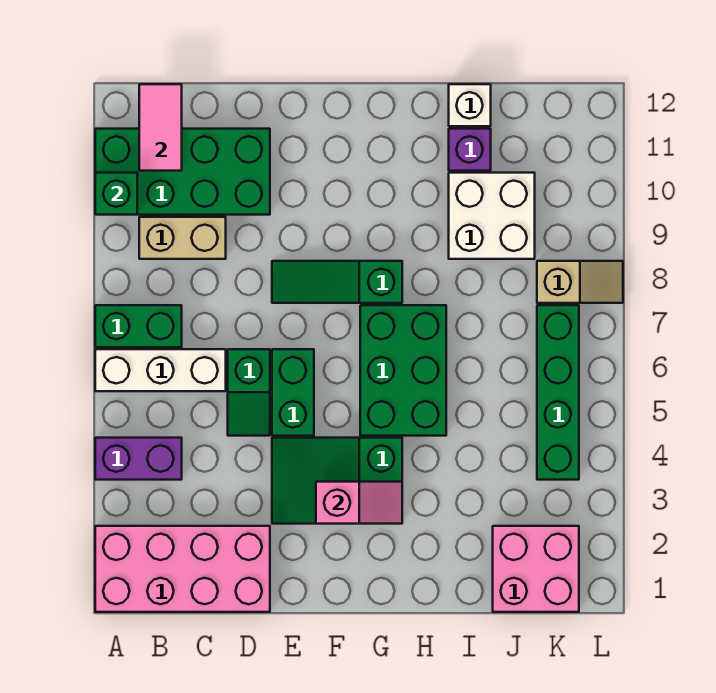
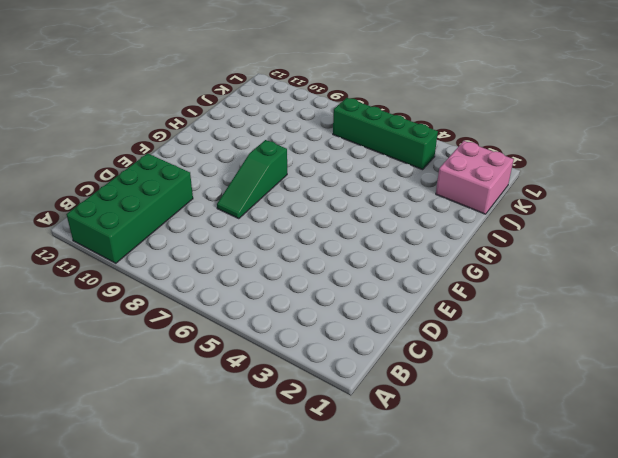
none -> pink 2x4 brick [95,526,270,612]
none -> purple 1x2 brick [95,438,182,480]
none -> white 1x3 brick [95,349,226,391]

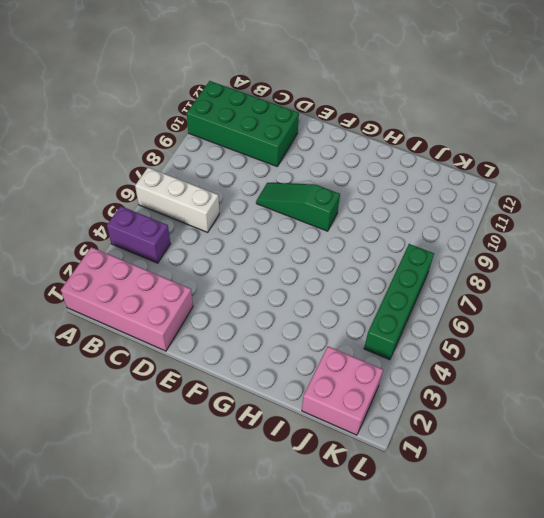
none -> green 1x2 brick [95,305,182,347]
none -> tan 1x2 brick [139,217,226,259]
none -> green 1x2 slope [228,349,270,436]

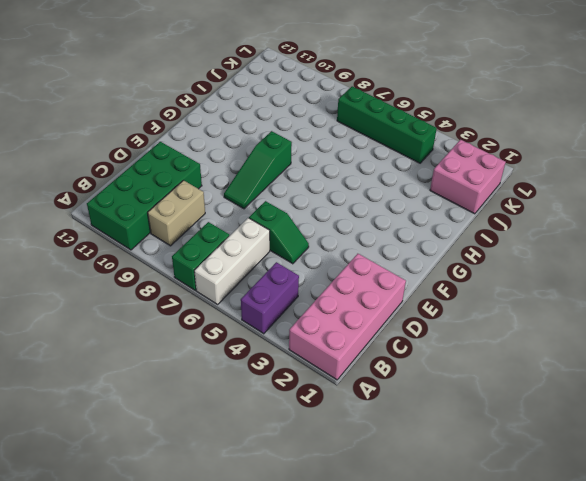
none -> green 2x3 slope [272,438,402,524]
none -> green 1x2 brick [272,349,314,436]
none -> green 2x3 brick [360,305,446,436]

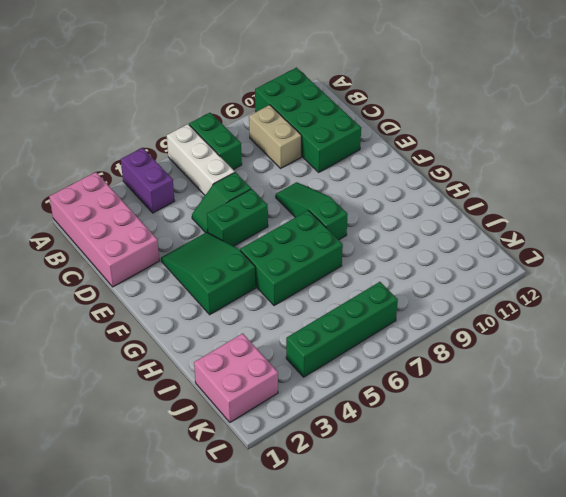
none -> white 2x2 brick [449,173,535,259]
none -> purple 1x1 brick [449,129,491,171]
none -> white 1x1 brick [449,84,491,126]

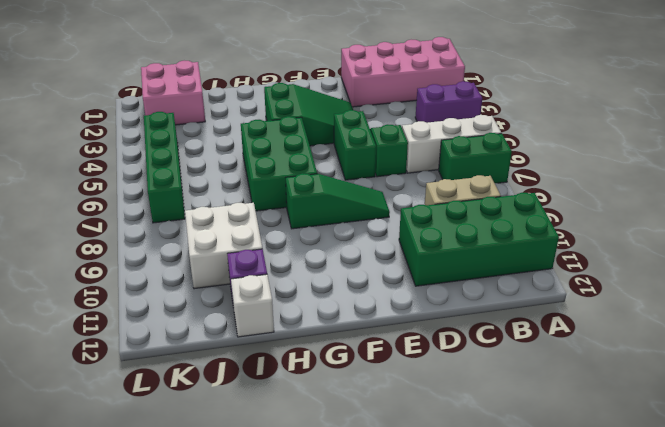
none -> tan 1x2 slope [537,261,623,303]
none -> green 1x1 brick [95,173,137,215]
none -> pink 1x2 tile [139,84,182,171]

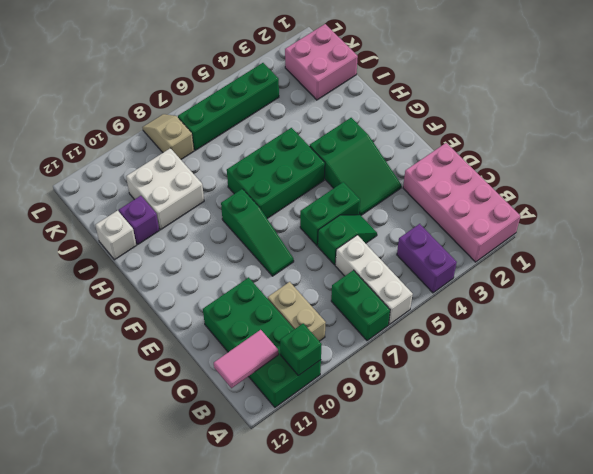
none -> pink 1x2 slope [316,482,402,524]

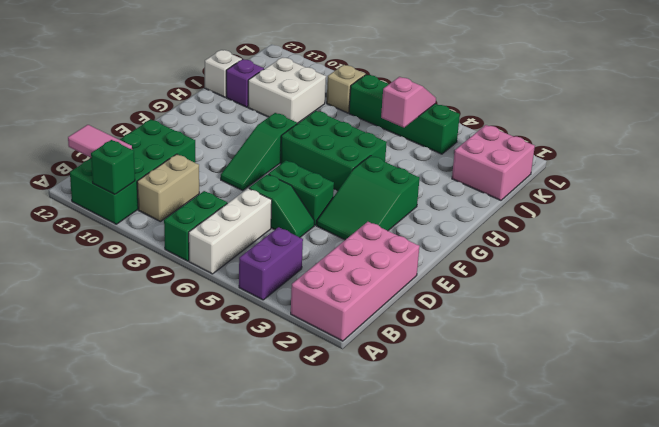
pink 1x2 slope [381,77,436,128] -> pink 1x2 slope moved to [316,482,402,524]

